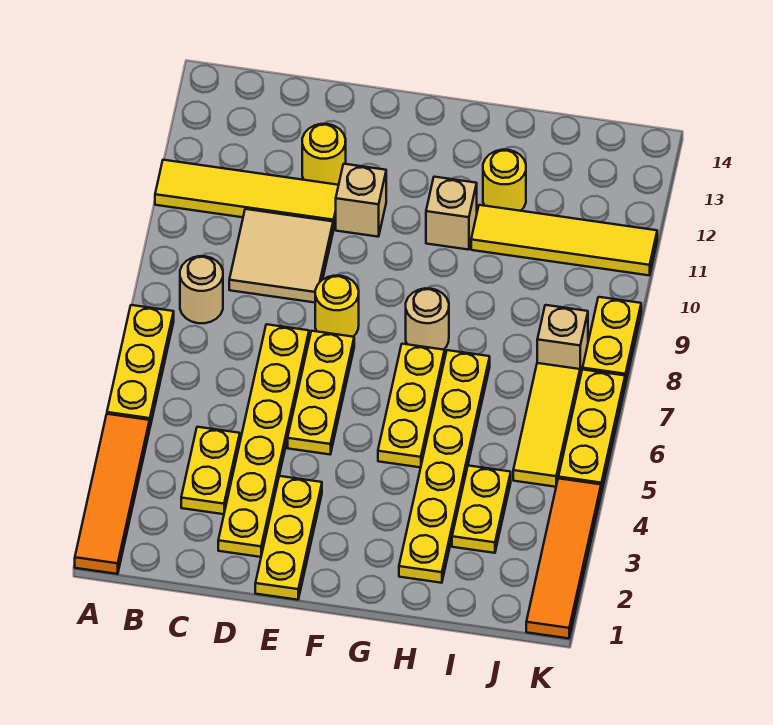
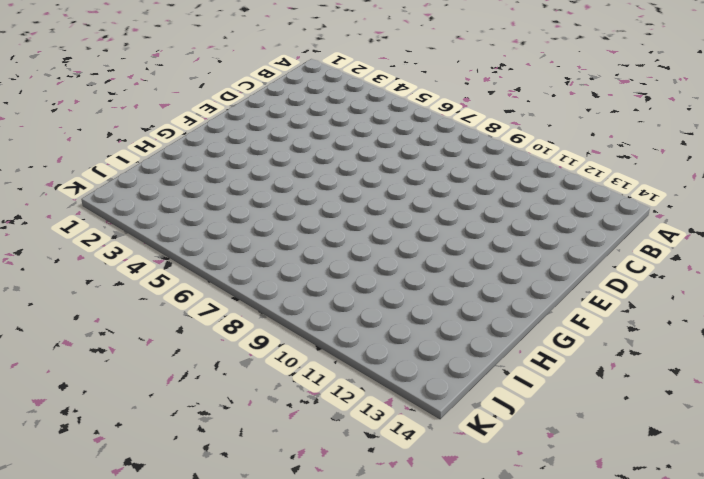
none -> orange 1x4 tile [75,414,150,574]
none -> yellow 1x3 plate [107,305,174,426]
none -> yellow 1x4 tile [155,160,339,230]

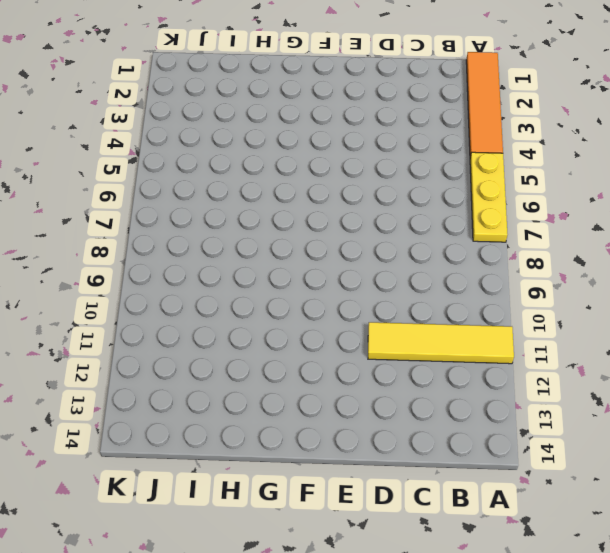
none -> tan 1x1 round brick [180,256,223,323]
none -> yellow 1x2 plate [181,427,240,514]
none -> tan 2x2 tile [229,209,333,303]

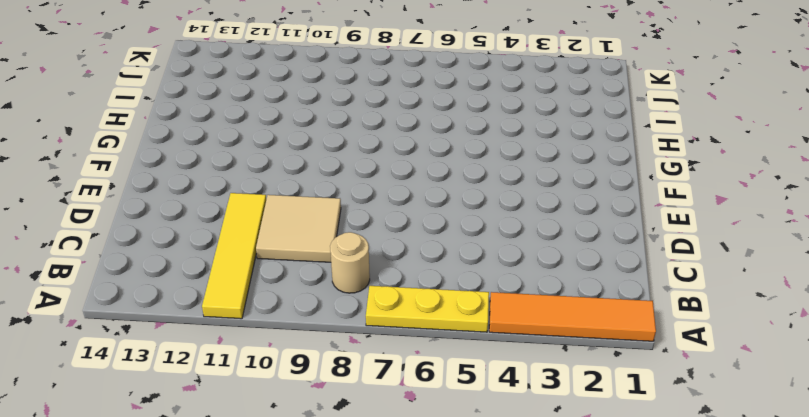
none -> yellow 1x2 plate [181,427,240,514]
none -> yellow 1x6 plate [218,324,309,557]
none -> yellow 1x1 round brick [302,124,346,185]

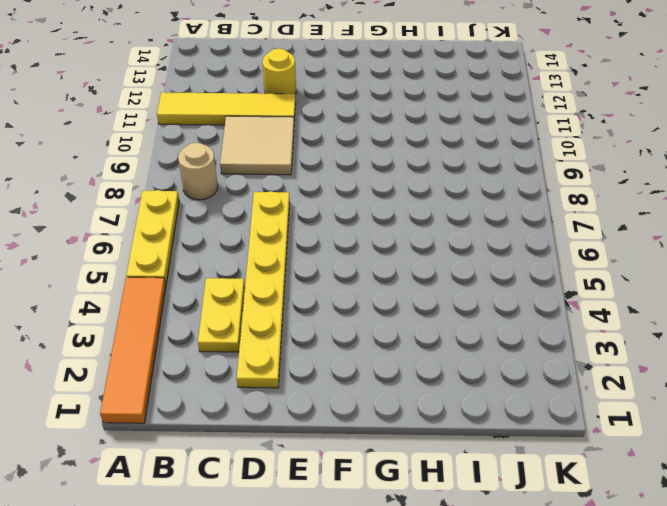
none -> yellow 1x3 plate [255,476,322,600]
none -> yellow 1x3 plate [288,331,354,454]
none -> yellow 1x1 round brick [315,276,359,337]

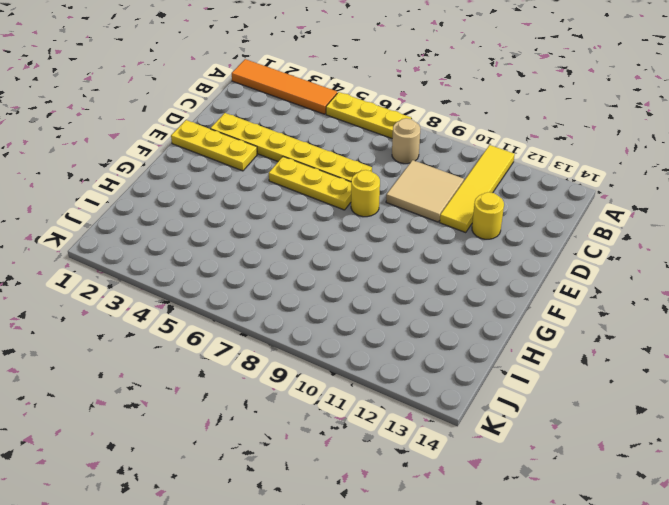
none -> yellow 1x2 plate [181,427,240,514]
none -> tan 1x1 brick [336,164,386,237]
none -> yellow 1x3 plate [378,344,445,467]

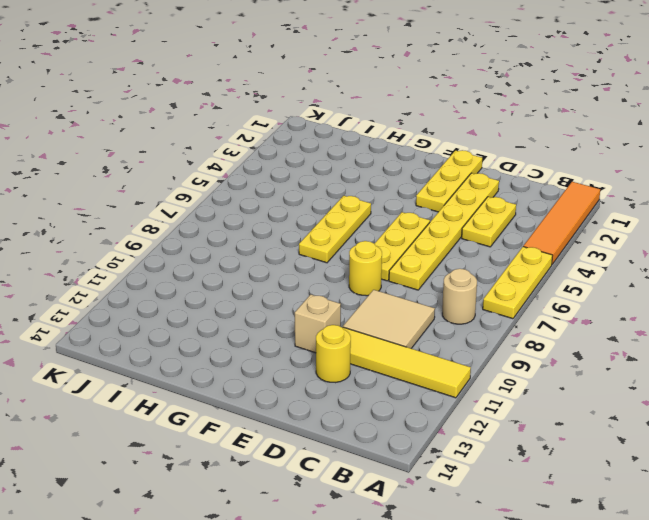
none -> tan 1x1 round brick [406,288,449,350]
none -> tan 1x1 brick [426,177,477,250]
none -> yellow 1x6 plate [399,350,490,583]

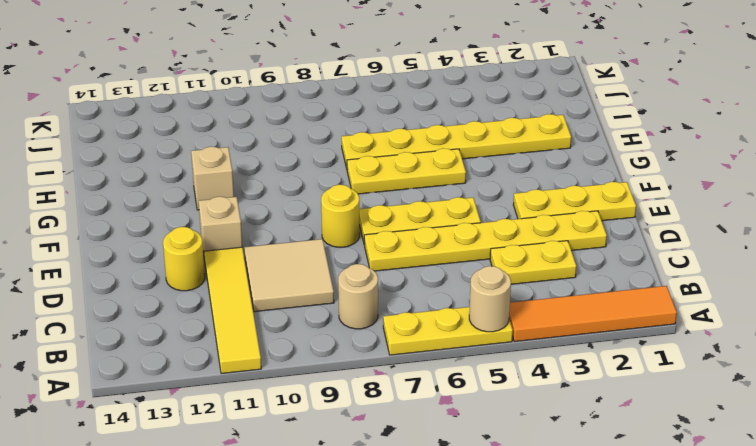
tan 1x1 round brick [469,266,511,332] -> tan 1x1 round brick moved to [406,288,449,350]
none -> yellow 1x4 tile [471,205,657,275]
none -> yellow 1x1 round brick [483,150,526,211]
none -> yellow 1x2 plate [452,466,511,553]

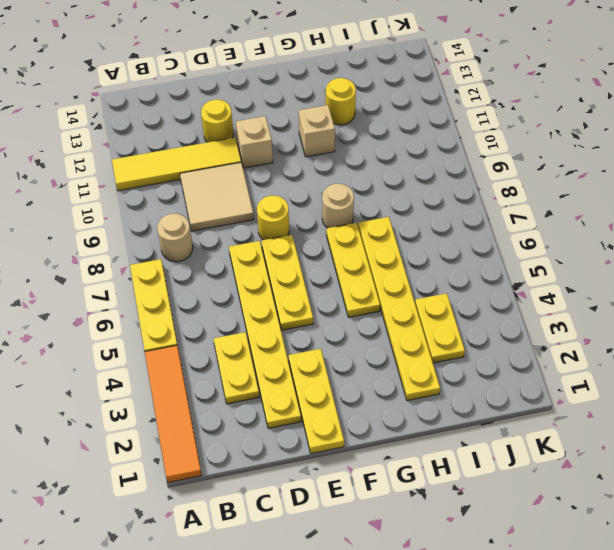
none -> yellow 1x4 tile [471,205,657,275]
none -> yellow 1x3 tile [513,363,580,487]
none -> tan 1x1 brick [537,305,588,377]

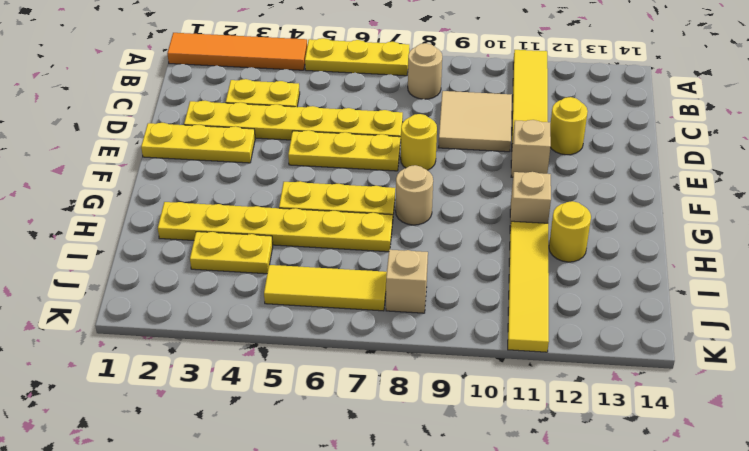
none -> orange 1x4 tile [526,478,601,638]
none -> yellow 1x3 plate [559,369,625,493]
none -> yellow 1x2 plate [583,297,641,384]

